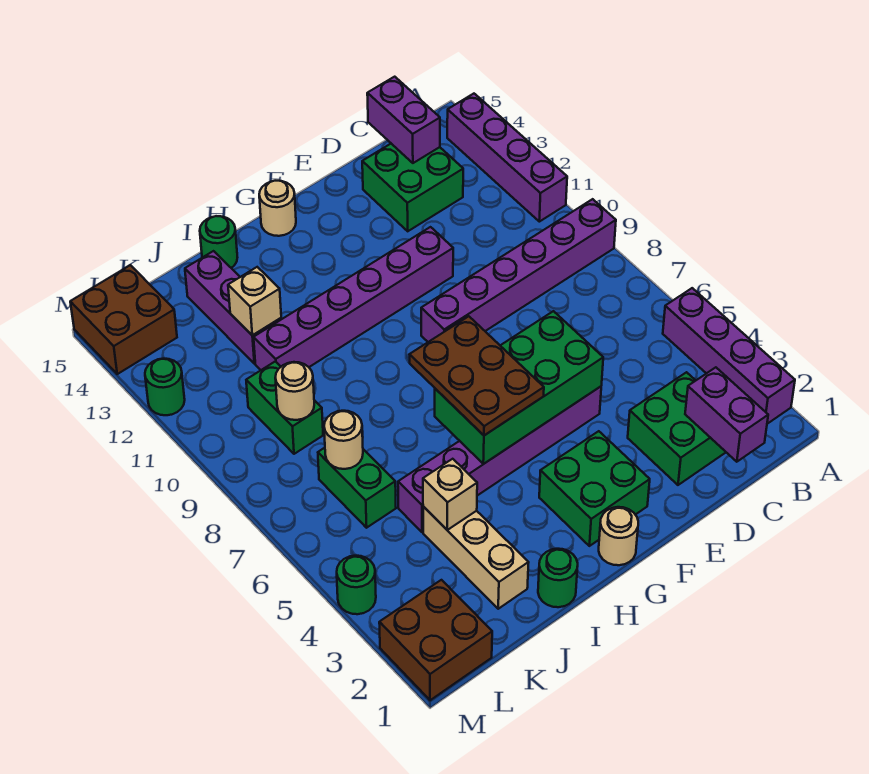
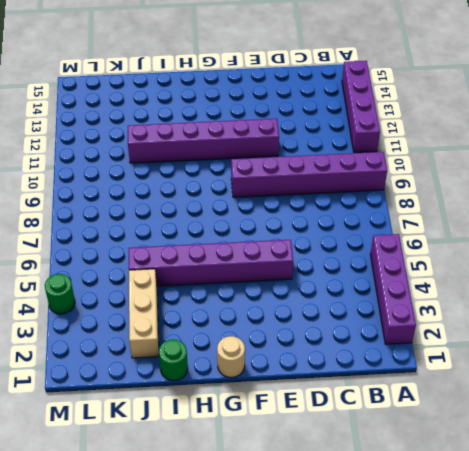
none -> green 2x2 brick [628,372,726,485]
none -> green 2x2 brick [362,144,463,231]
none -> green 2x2 brick [539,431,650,546]

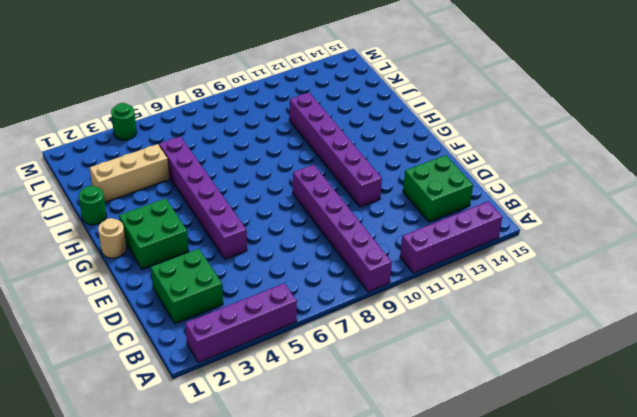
none -> tan 1x1 round brick [259,181,296,236]
none -> green 1x1 round brick [200,216,237,268]
none -> purple 1x3 brick [185,251,281,364]

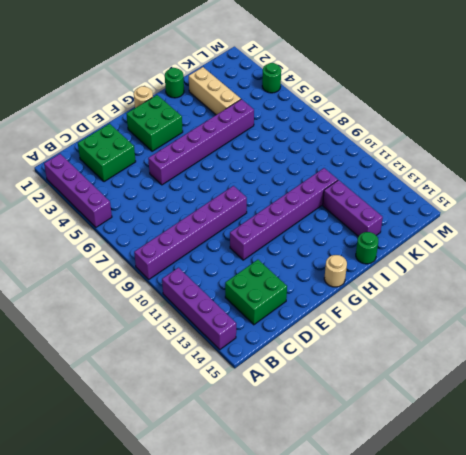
none -> green 1x2 brick [318,448,396,528]
none -> green 1x2 brick [246,361,323,454]
none -> brown 2x2 brick [379,580,492,700]

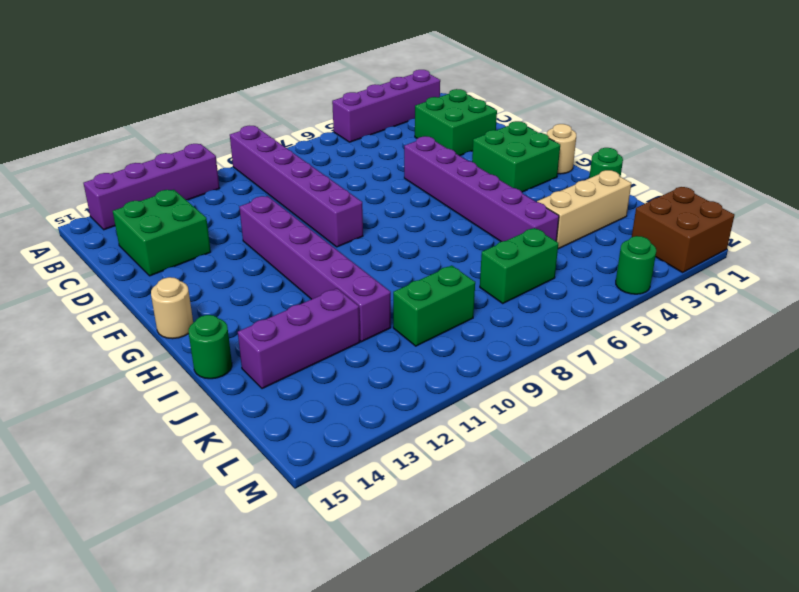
none -> brown 2x2 brick [70,265,177,374]
none -> green 1x1 round brick [145,359,185,415]
none -> purple 1x2 brick [685,367,768,462]

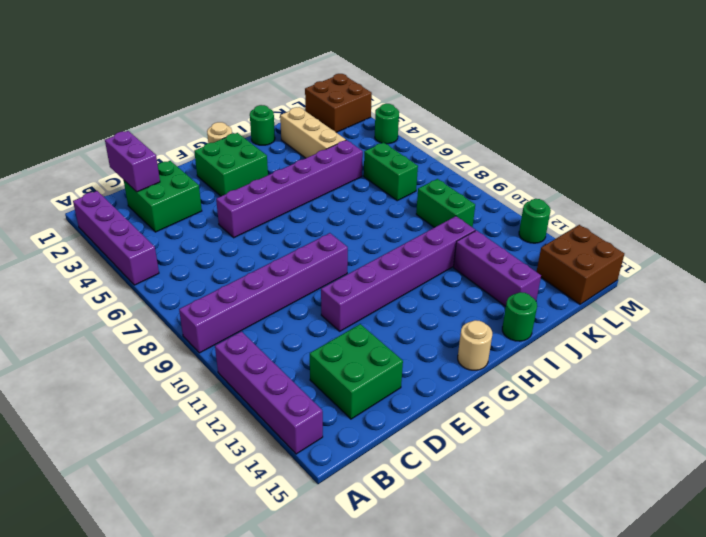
none -> purple 1x2 brick [367,77,440,163]
none -> green 2x4 brick [435,311,603,464]
none -> tan 1x1 brick [423,459,477,530]

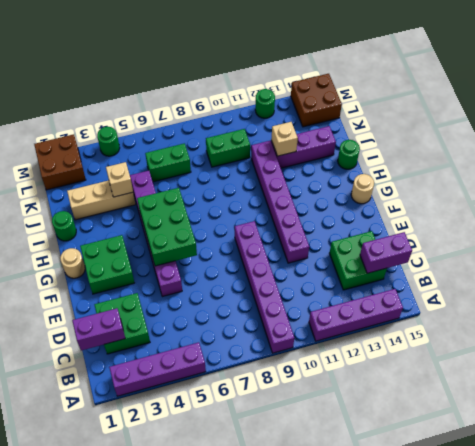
green 2x3 brick [137,188,197,266] -> green 2x4 brick [435,311,603,464]
none -> tan 1x1 round brick [324,411,363,469]
none -> tan 1x1 round brick [275,362,314,420]
none -> brown 2x3 plate [409,316,544,435]

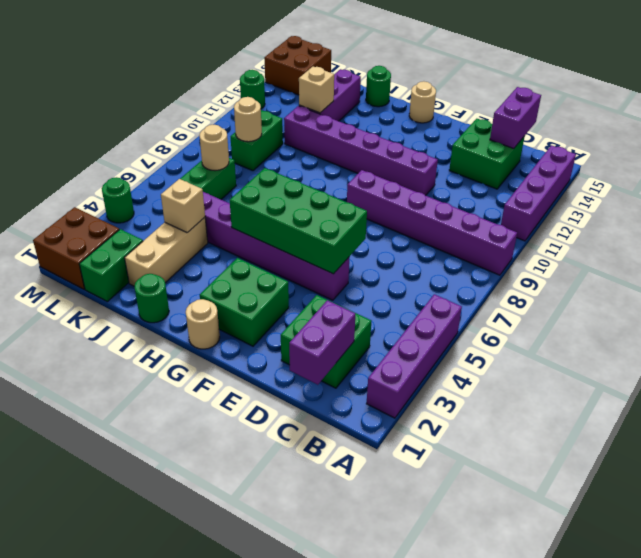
green 1x2 brick [79,229,143,302] -> none
none -> brown 2x3 plate [409,316,544,435]

